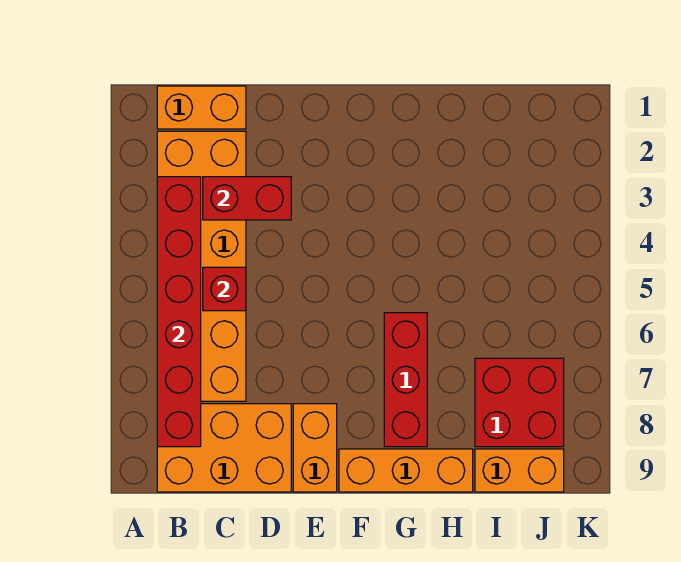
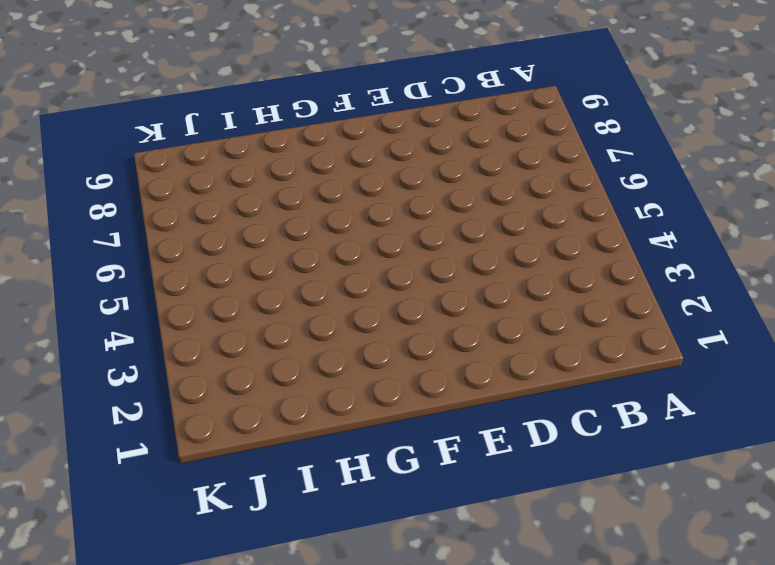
none -> orange 1x2 brick [157,86,246,129]
none -> orange 2x6 brick [157,131,246,401]

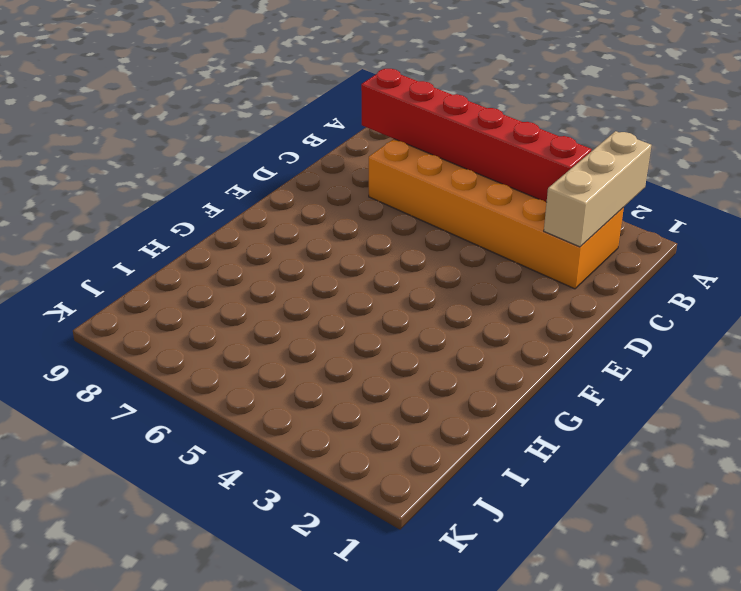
tan 1x3 brick [544,131,651,247] -> none
none -> orange 1x2 brick [157,86,246,129]
none -> orange 2x3 brick [157,404,291,492]

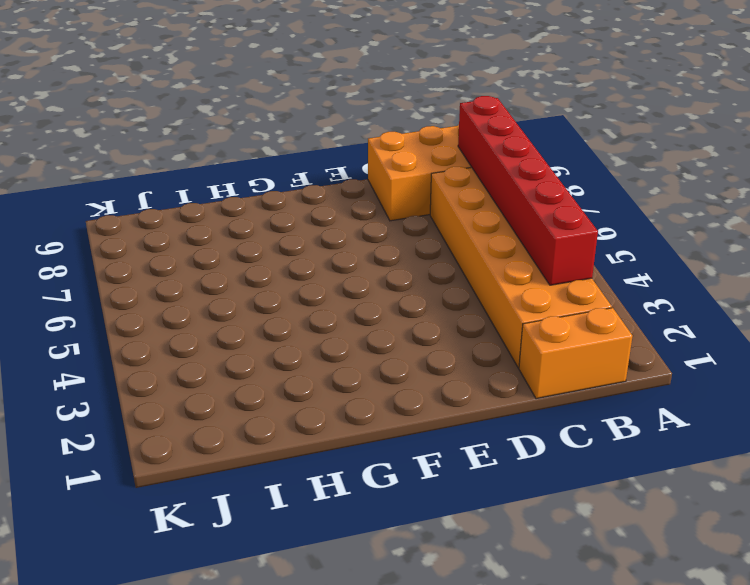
none -> orange 1x2 brick [293,404,337,492]
none -> orange 1x3 brick [339,449,473,492]

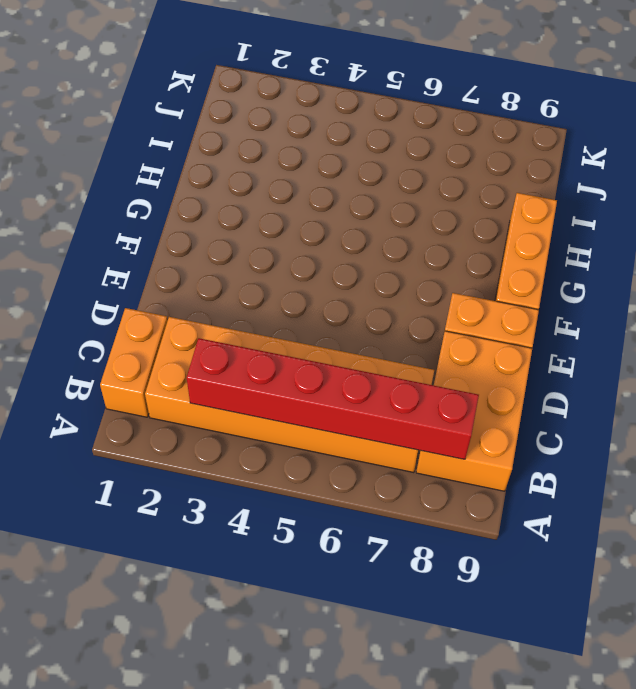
none -> red 1x3 brick [384,313,427,447]
none -> red 2x2 brick [475,358,564,447]

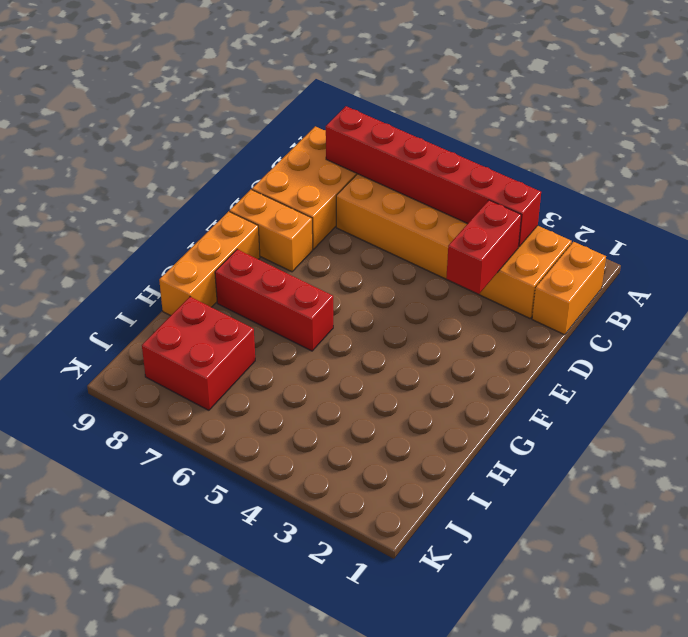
none -> orange 1x2 brick [475,449,564,492]
none -> red 1x1 brick [203,267,246,311]

